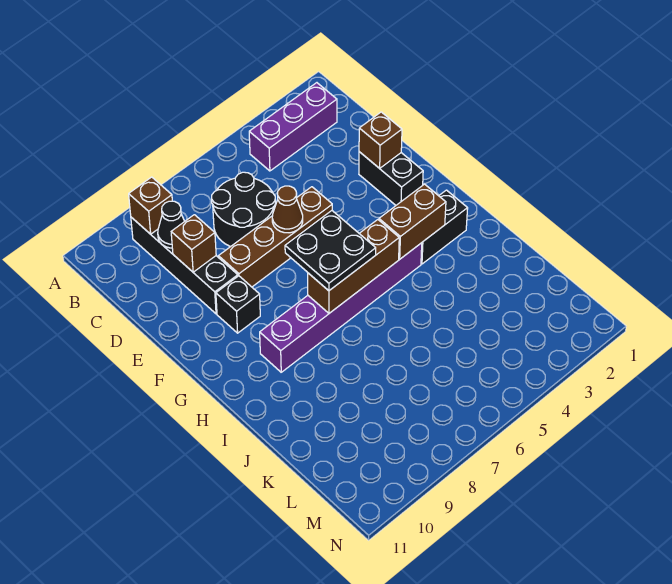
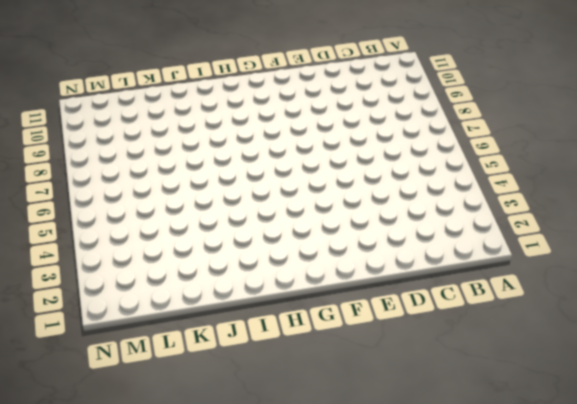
none -> purple 1x3 brick [249,83,337,171]
none -> black 1x4 brick [131,217,238,314]
none -> black 2x2 round brick [212,172,275,247]

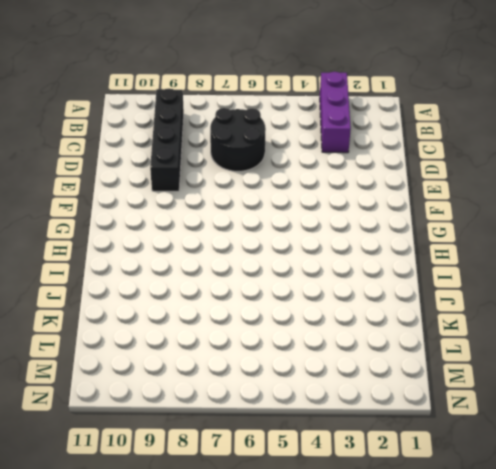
purple 1x3 brick [320,72,351,153] -> purple 1x3 brick turned to [249,83,337,171]
none -> black 1x2 brick [359,152,423,205]
none -> brown 1x4 brick [218,187,332,287]
none -> black 1x1 brick [216,276,260,333]

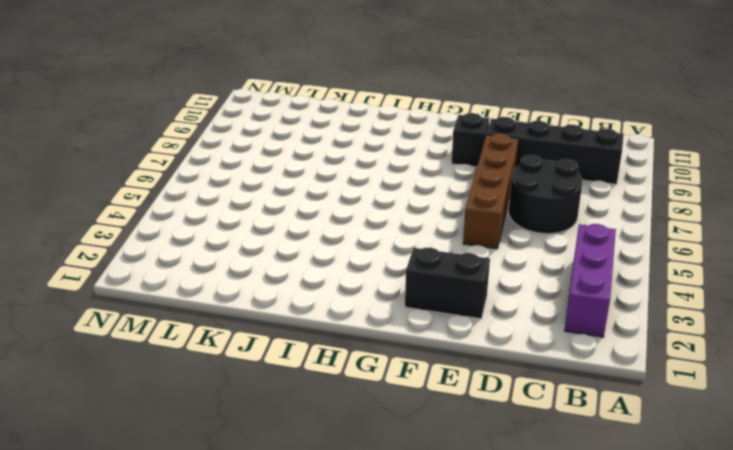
none -> black 1x2 brick [421,190,468,264]
none -> purple 1x6 brick [260,243,422,372]
none -> brown 1x1 brick [129,177,172,234]

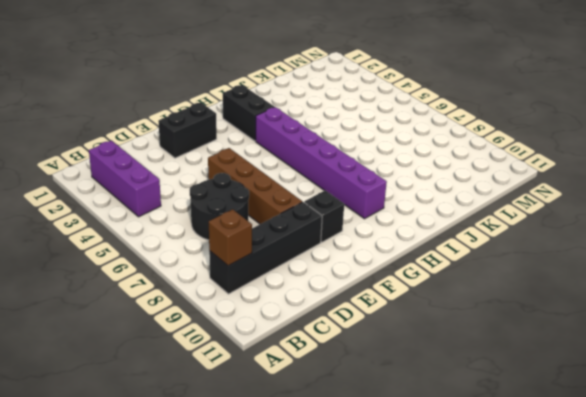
none -> black 1x1 cone [158,201,185,248]
none -> brown 1x1 brick [171,215,216,272]
none -> brown 1x1 brick [359,112,402,168]

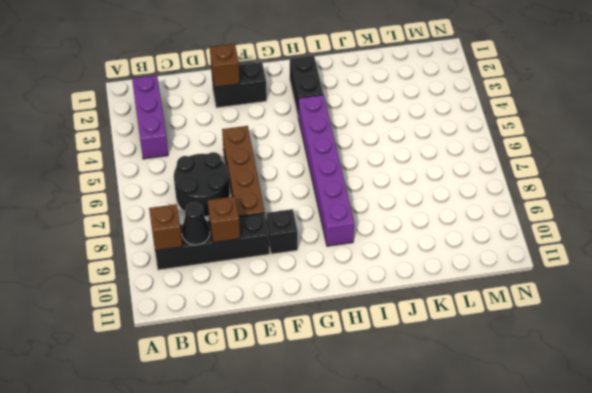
none -> brown 1x1 cone [272,186,303,233]
none -> brown 1x2 brick [379,184,446,259]
none -> brown 1x3 brick [308,220,399,313]

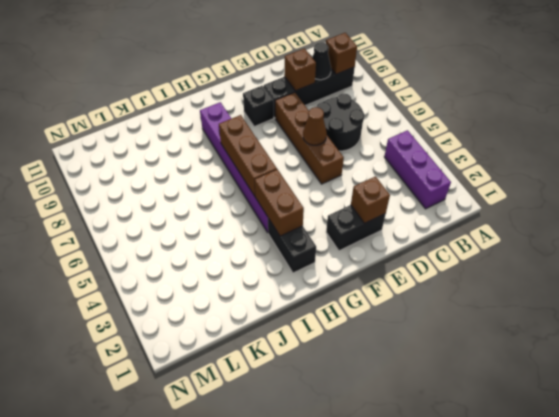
none -> black 2x2 plate [285,211,376,291]

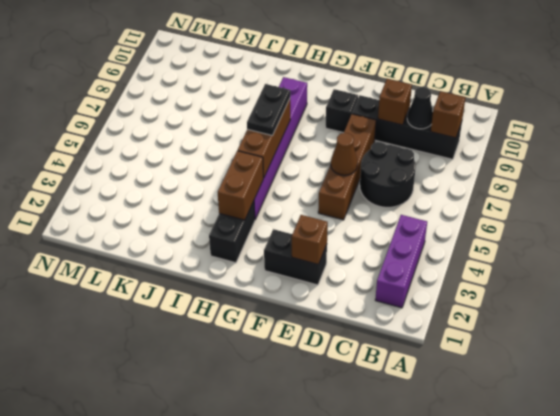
black 1x2 plate [247,84,290,136] -> black 2x2 plate [285,211,376,291]

